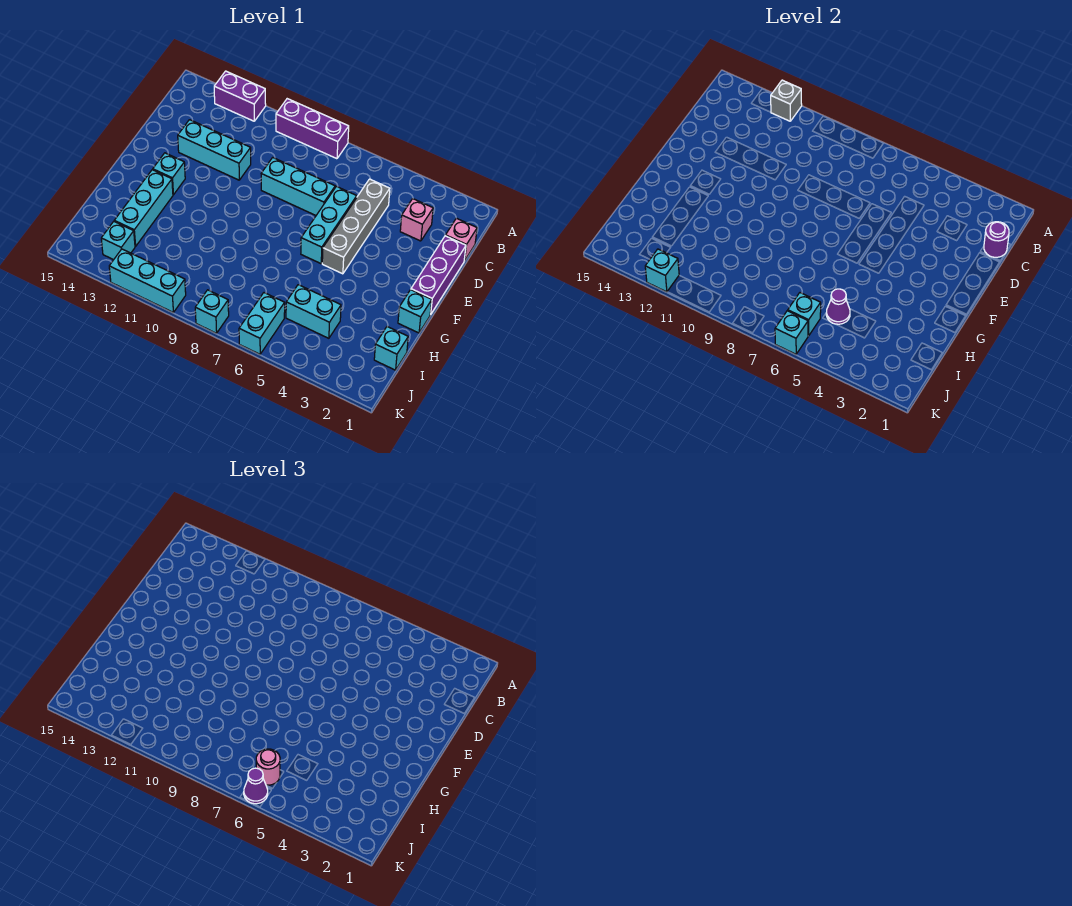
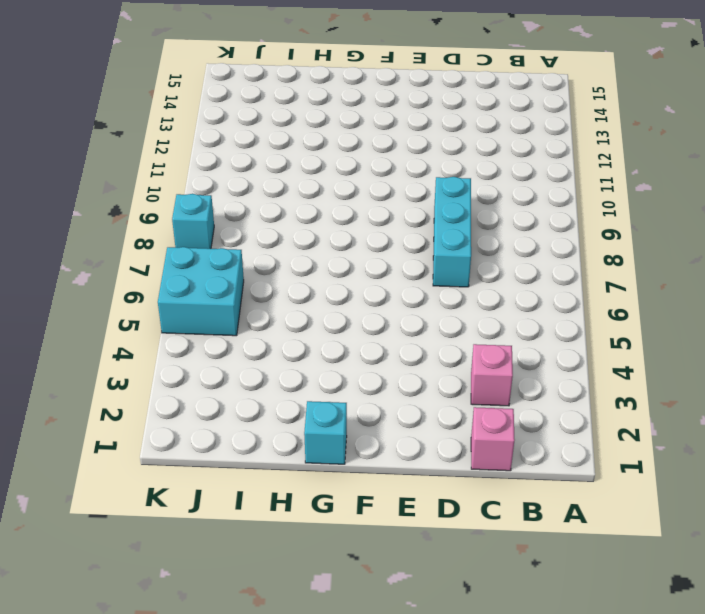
cyan 2x2 brick [158,247,244,336] -> cyan 1x2 brick [239,293,285,354]
none -> purple 1x3 brick [276,99,349,159]
none -> purple 1x2 brick [214,71,266,121]
none -> grey 1x4 brick [322,179,390,274]

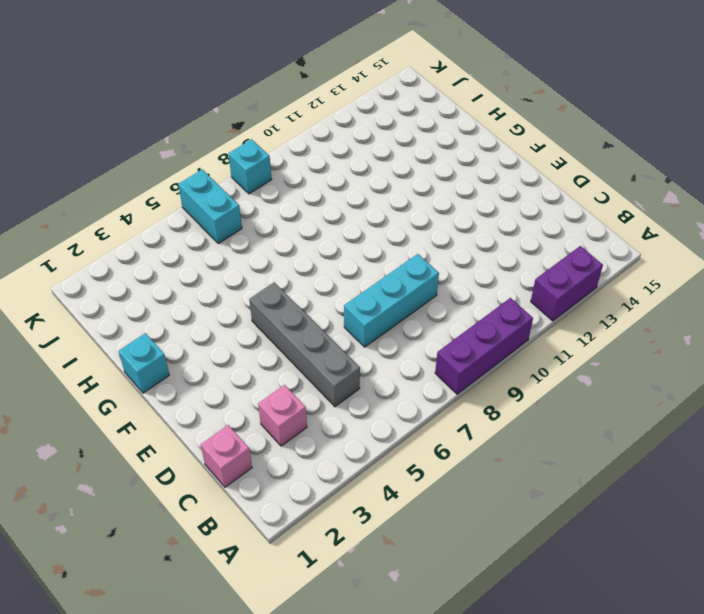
none -> purple 1x3 brick [411,236,466,314]
none -> cyan 1x3 brick [301,186,357,264]
none -> cyan 1x3 brick [178,120,251,180]

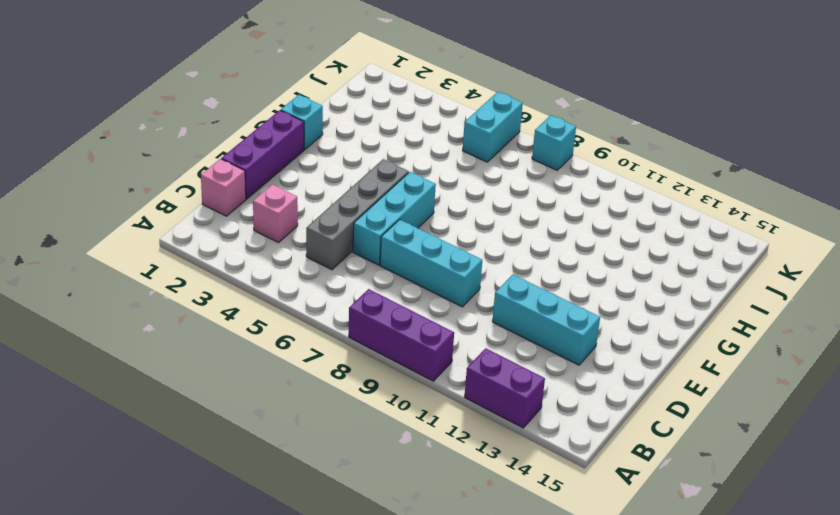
none -> cyan 1x1 brick [153,153,185,195]
none -> cyan 1x3 brick [114,170,173,246]
none -> cyan 1x1 brick [374,326,408,370]

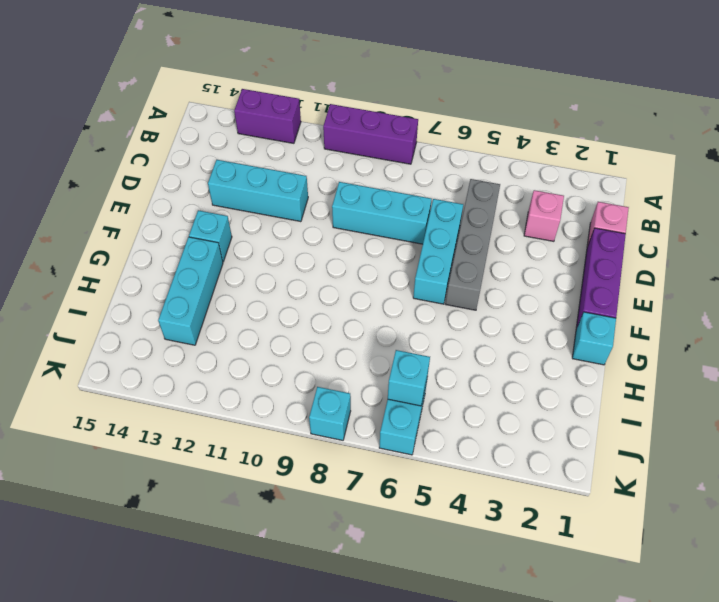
none -> cyan 1x1 brick [374,326,408,370]
none -> cyan 1x2 brick [286,285,341,338]
none -> cyan 1x1 brick [101,222,135,260]

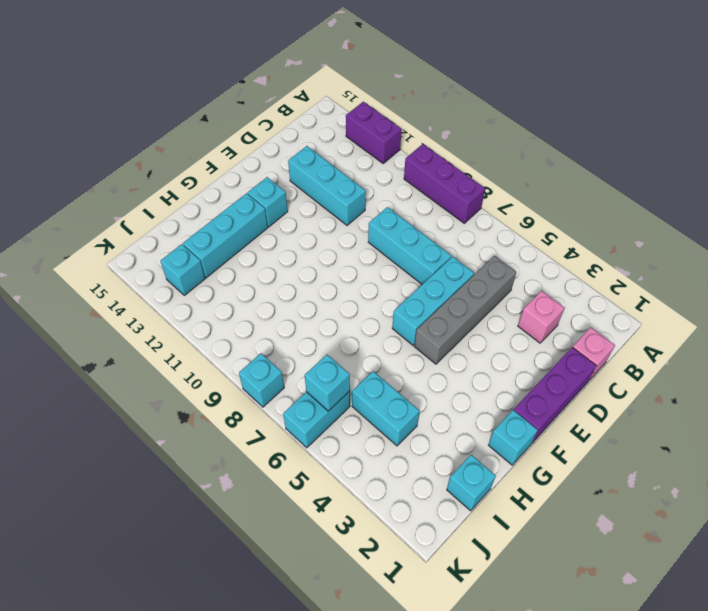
none -> cyan 1x3 brick [109,249,186,312]
none -> grey 1x1 brick [771,80,802,121]
none -> purple 1x1 round brick [984,222,1009,257]

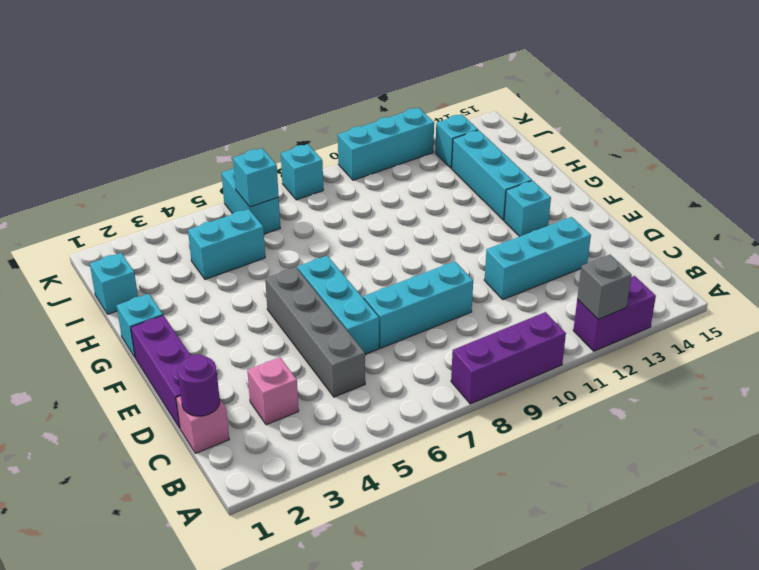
none -> purple 1x1 cone [826,289,850,324]
none -> cyan 1x1 brick [775,311,808,354]
none -> cyan 1x1 brick [645,249,679,292]

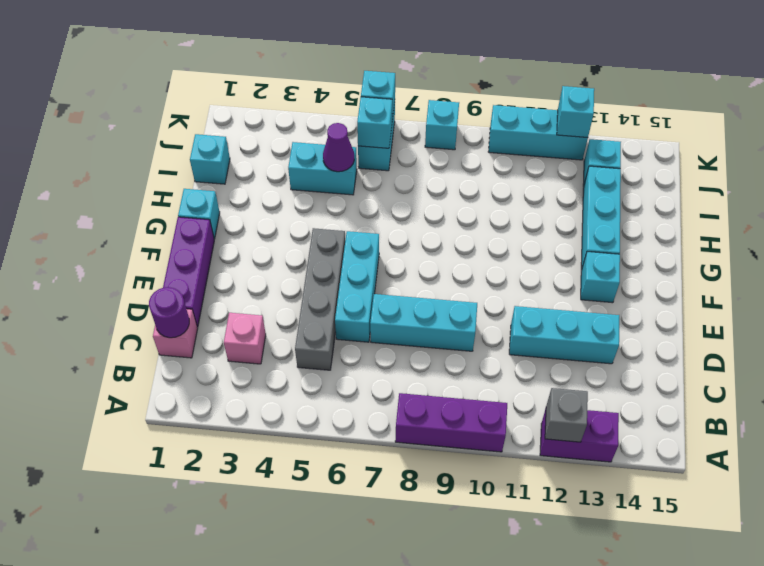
none -> pink 1x1 round brick [256,749,280,785]
none -> purple 1x1 cone [244,768,268,804]

